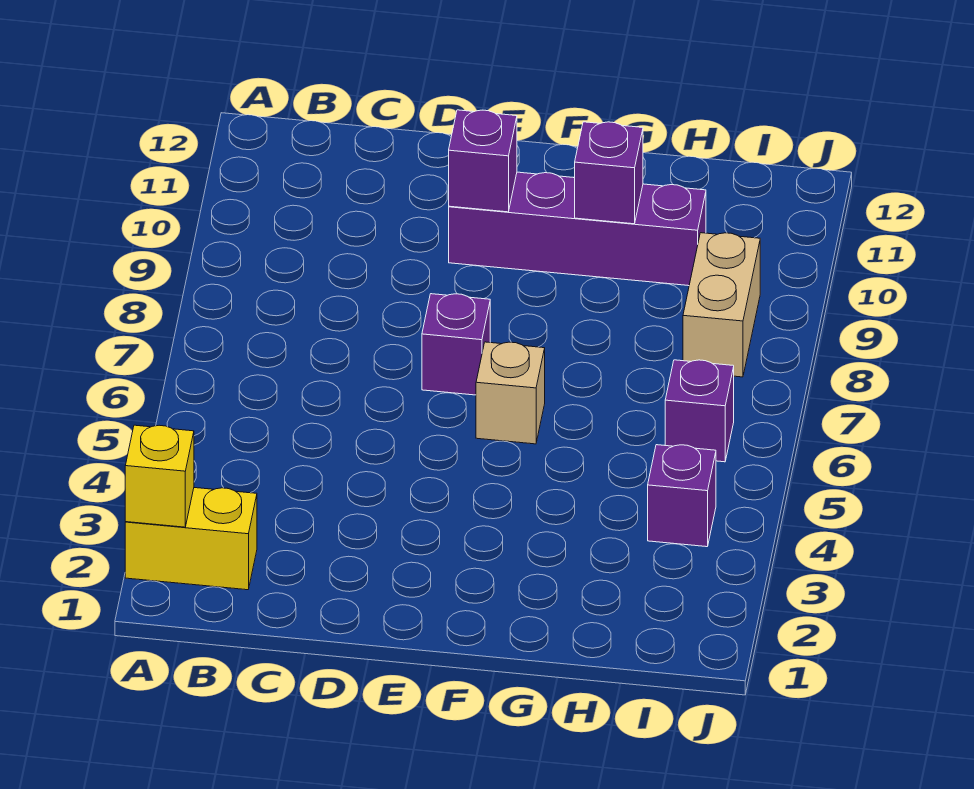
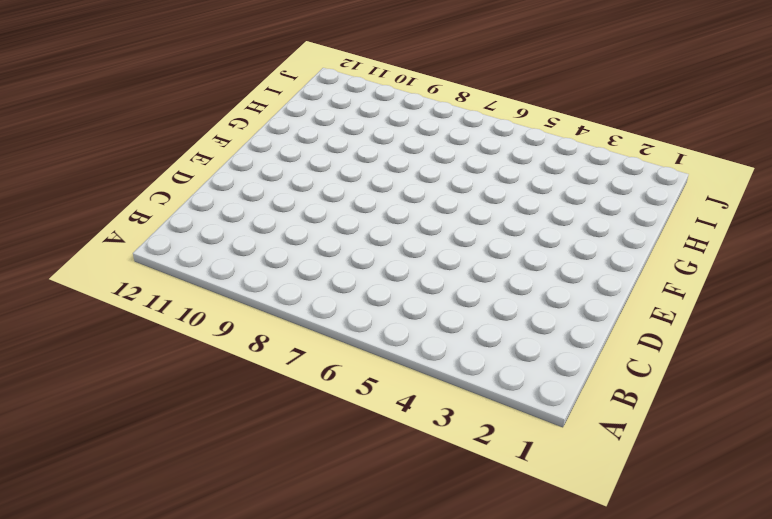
none -> yellow 1x2 brick [125,488,257,590]
none -> purple 1x1 brick [422,294,490,395]

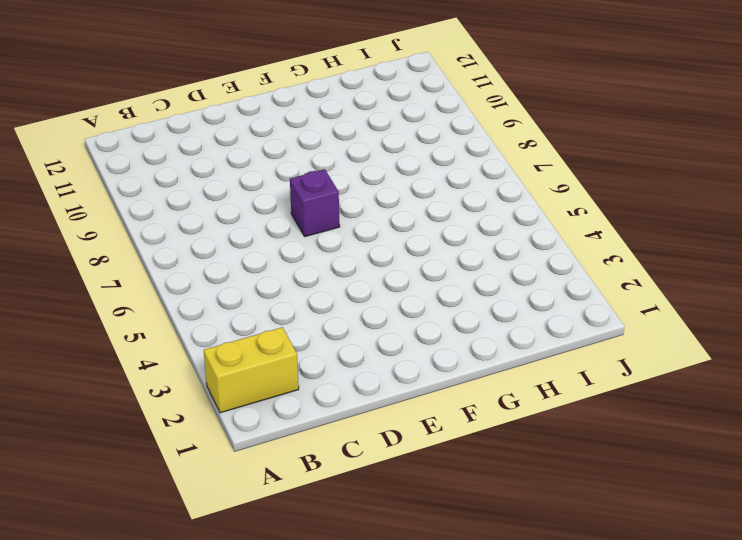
none -> purple 1x4 brick [449,172,706,286]
none -> tan 1x1 brick [476,342,545,444]

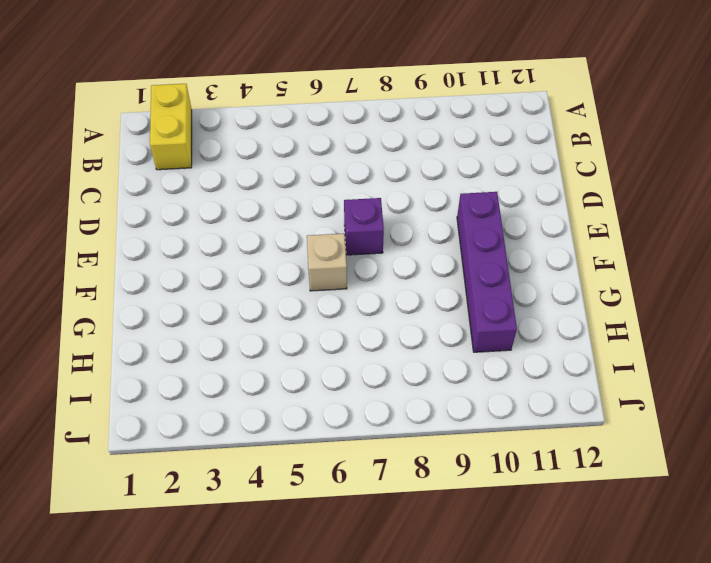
none -> purple 1x1 brick [648,445,716,547]
none -> purple 1x1 brick [665,360,734,462]

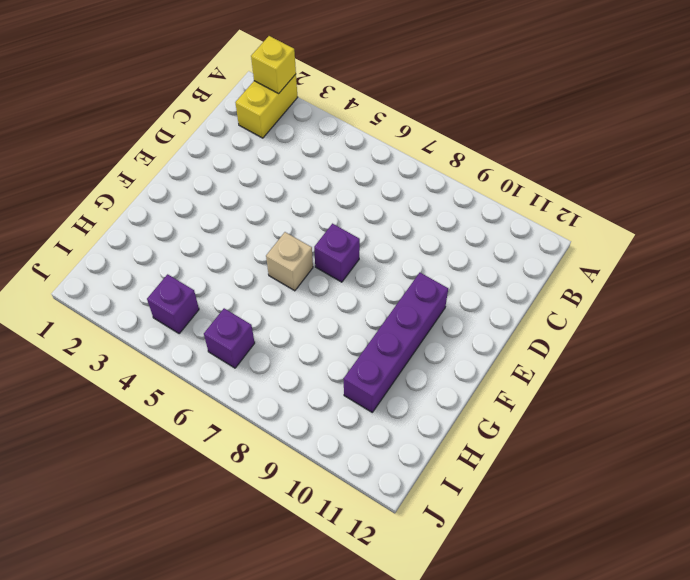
none -> tan 1x2 brick [683,233,760,377]
none -> purple 1x1 brick [449,110,517,212]

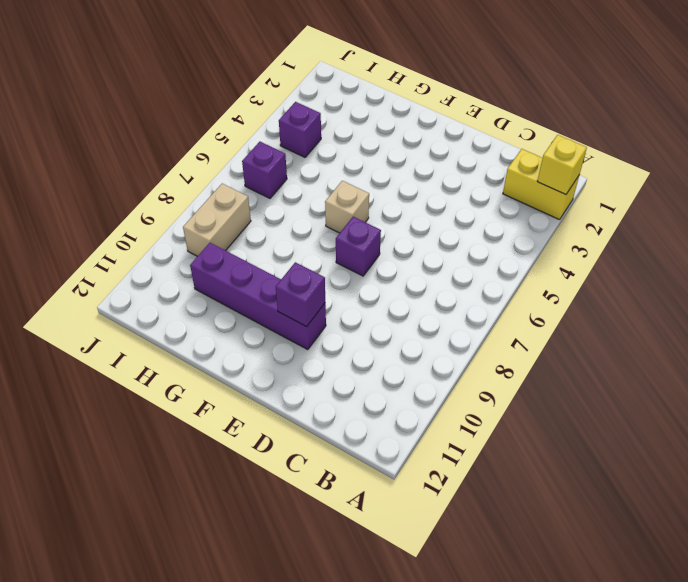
none -> purple 1x1 brick [575,122,643,224]

